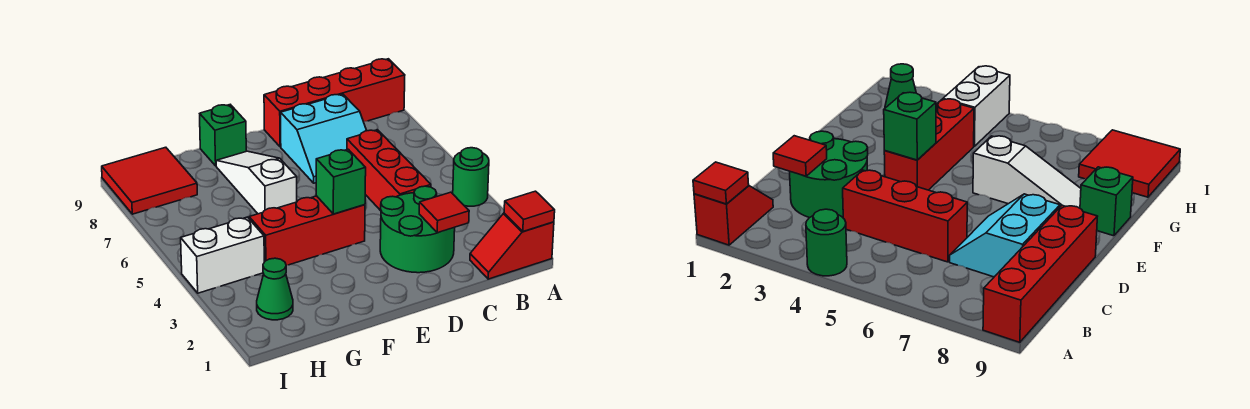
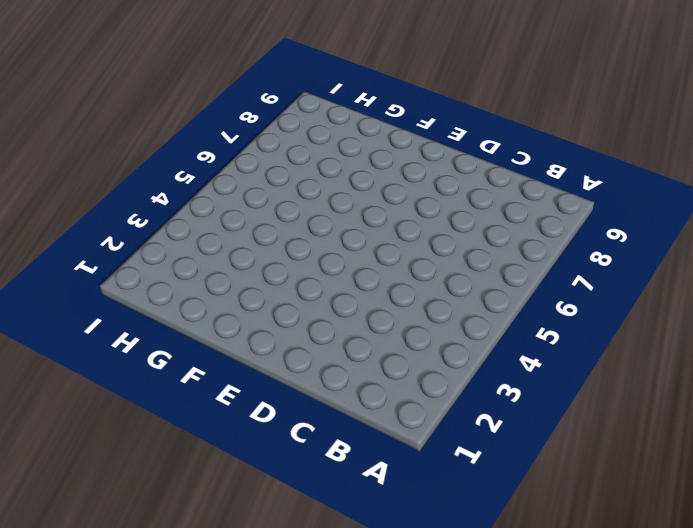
none -> red 1x2 slope [470,213,554,279]
none -> green 1x1 round brick [453,148,489,206]
none -> red 1x4 brick [264,59,405,147]

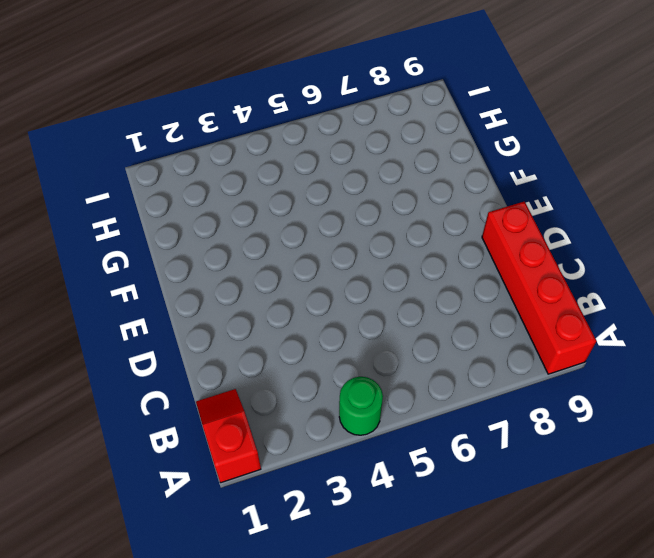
none -> green 2x2 round brick [380,186,455,273]
none -> red 1x3 brick [347,130,431,211]
none -> cyan 2x2 slope [281,94,367,183]

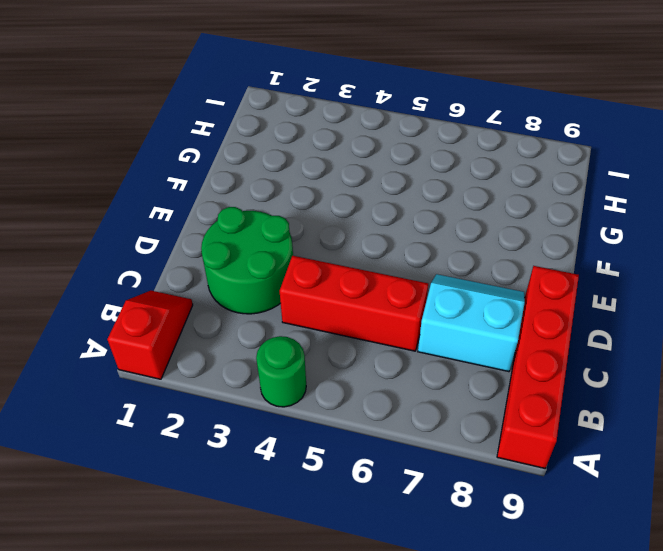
cyan 2x2 slope [418,274,525,372] -> cyan 2x2 slope turned to [281,94,367,183]
none -> red 1x3 brick [249,196,365,265]
none -> white 1x3 slope [216,151,297,214]
none -> green 1x1 brick [200,105,246,166]

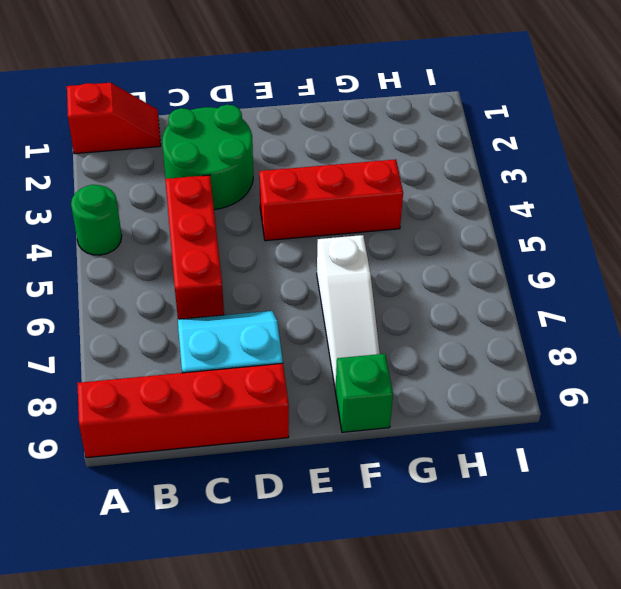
none -> green 1x1 cone [257,258,293,320]
none -> white 1x2 brick [181,217,264,293]
none -> red 2x2 tile [102,147,197,214]

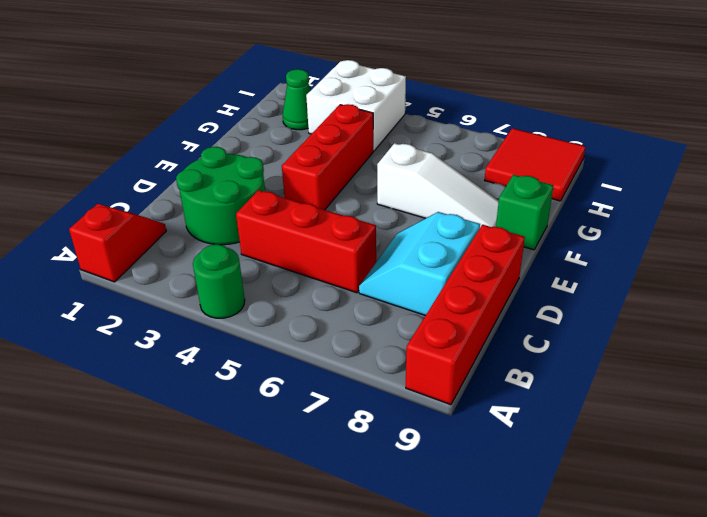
white 2x2 brick [306,60,406,151] -> white 1x2 brick [181,217,264,293]
none -> red 1x1 tile [504,191,555,231]
none -> red 1x1 tile [419,192,469,233]
none -> green 1x1 brick [316,149,366,214]

